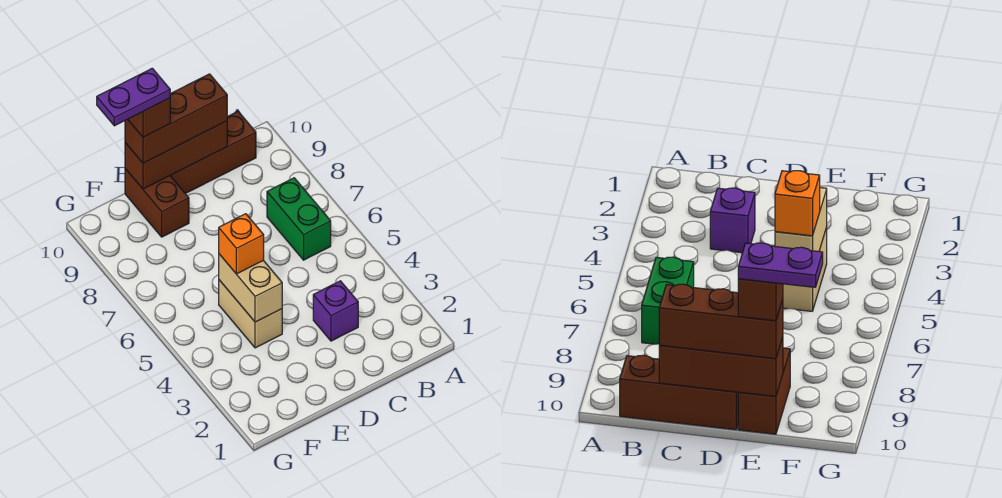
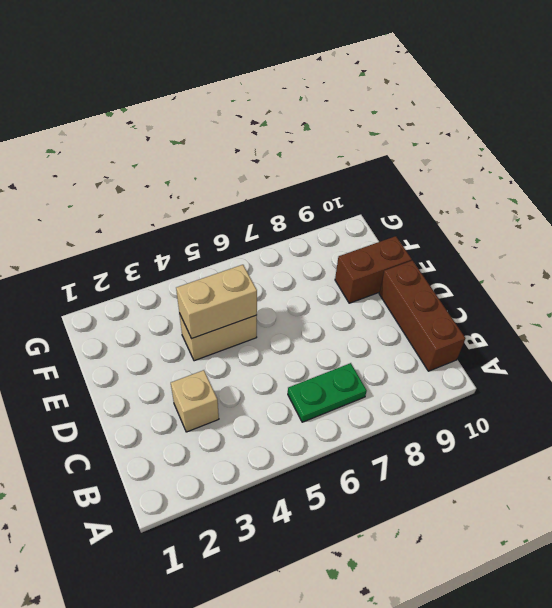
green 1x2 plate [288,363,367,422] -> green 1x2 brick [267,178,331,260]
tan 1x1 brick [171,370,219,432] -> purple 1x1 brick [313,281,358,341]
none -> brown 1x3 brick [125,121,227,189]
none -> brown 1x3 brick [125,74,227,163]

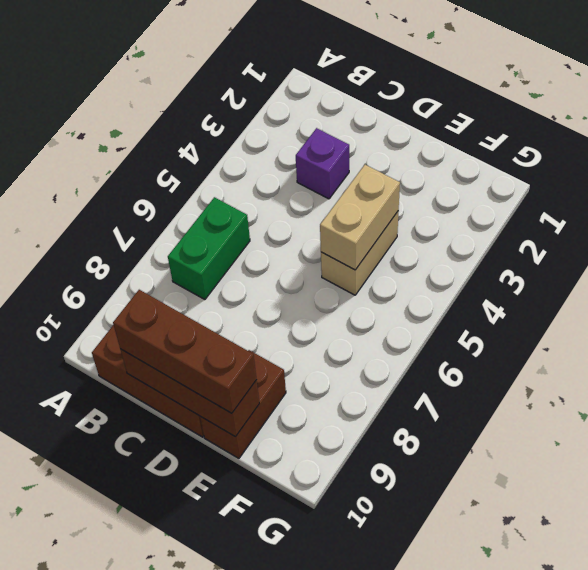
none -> orange 1x1 brick [219,214,264,274]
none -> brown 1x1 brick [128,98,170,137]

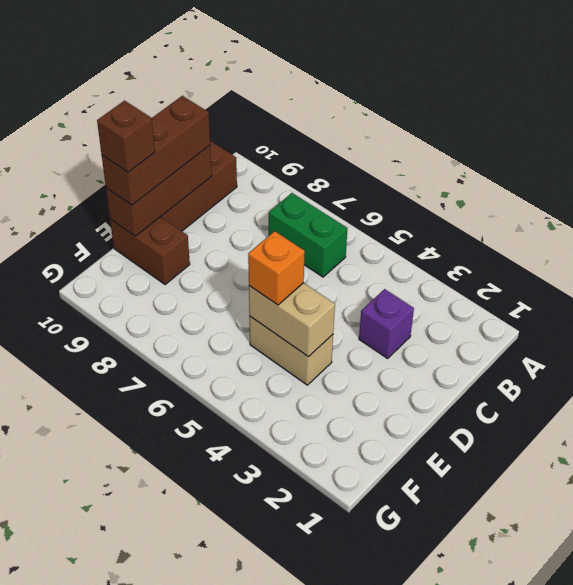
none -> purple 1x2 plate [97,68,170,126]

